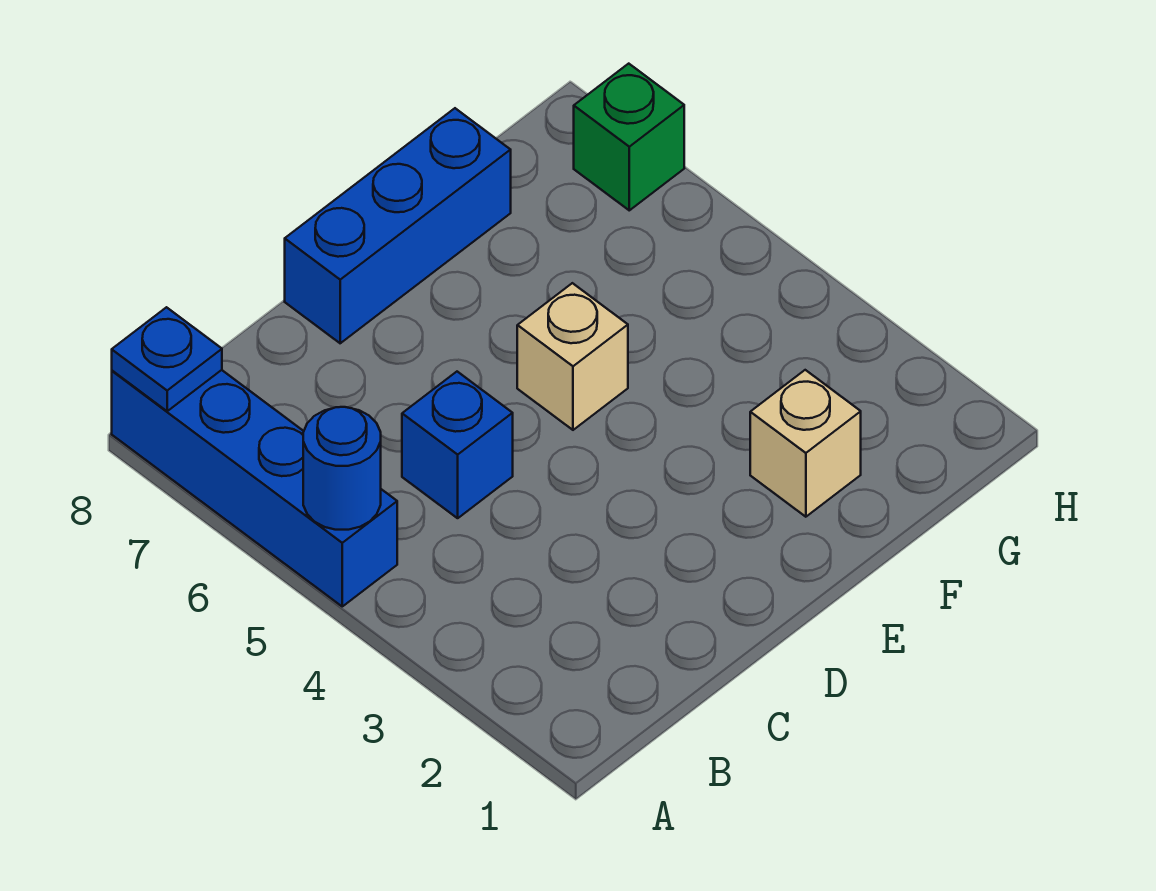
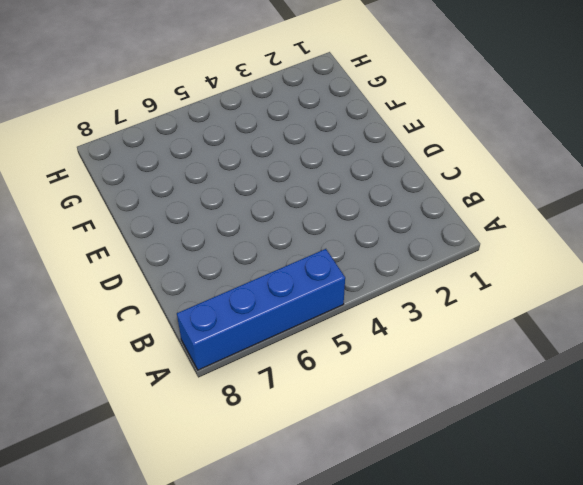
none -> blue 1x1 brick [402,372,513,518]
none -> blue 1x3 brick [285,108,511,343]

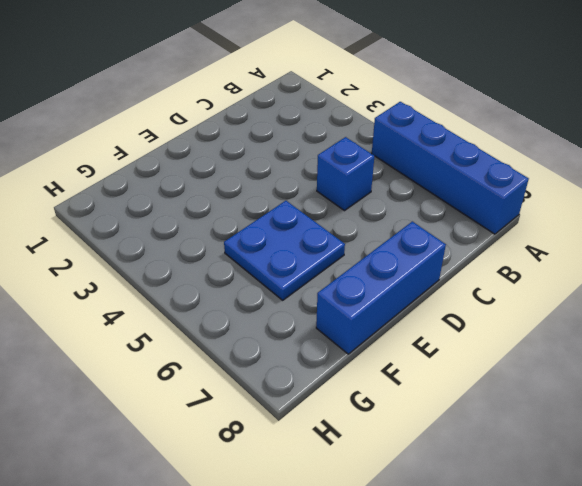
blue 2x2 plate [224,201,345,300] -> tan 1x1 brick [517,283,628,430]
none -> tan 1x1 brick [750,370,861,517]
none -> green 1x1 brick [574,64,684,210]

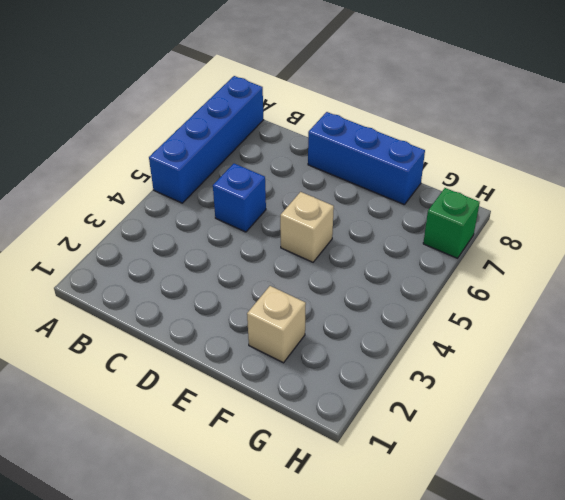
none -> blue 1x1 round brick [303,407,381,530]
none -> blue 1x1 plate [112,307,222,411]

